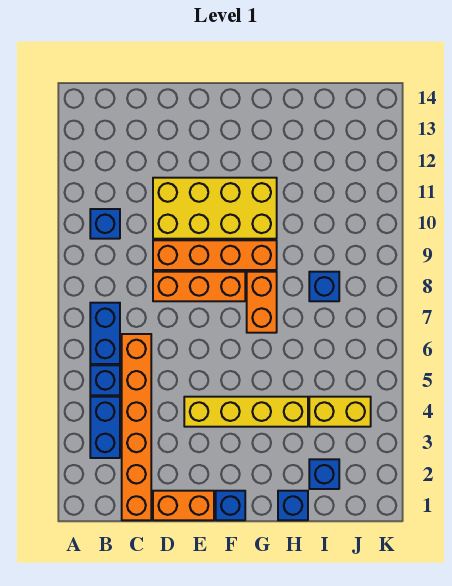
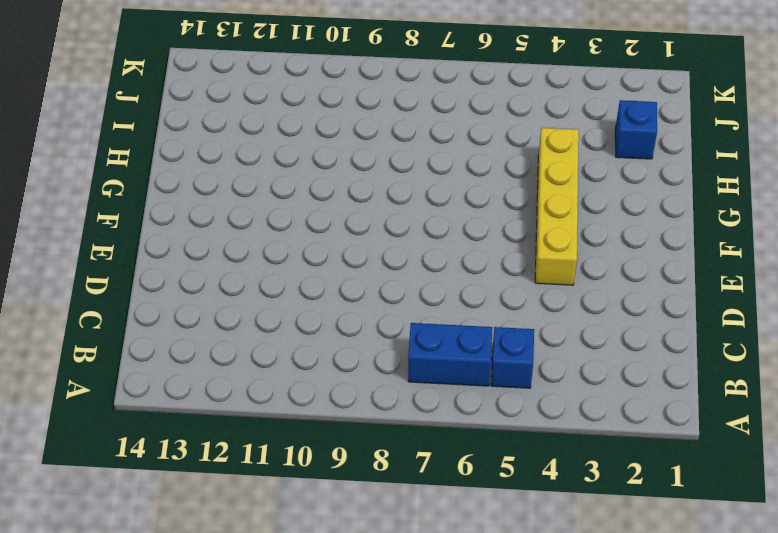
none -> blue 1x2 brick [90,397,120,458]
none -> blue 1x1 brick [90,209,120,239]
none -> orange 1x6 brick [122,334,151,520]

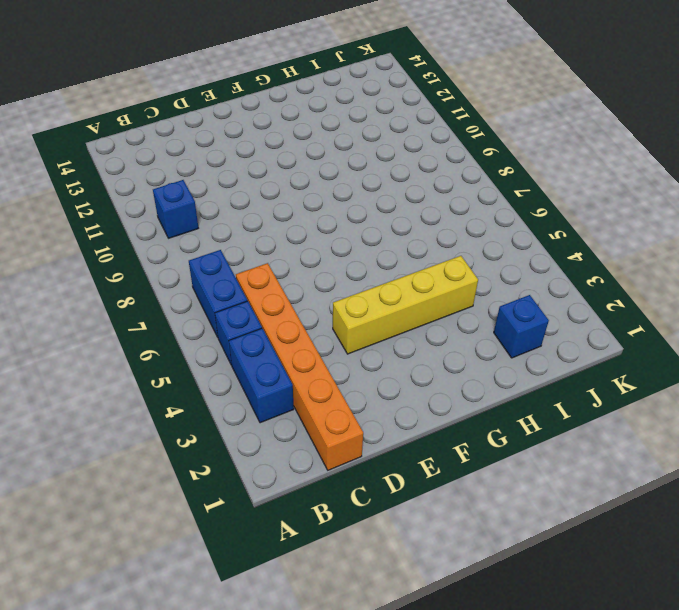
none -> orange 1x2 brick [153,491,214,520]
none -> orange 1x3 brick [153,272,245,301]
none -> orange 1x4 brick [153,240,277,270]

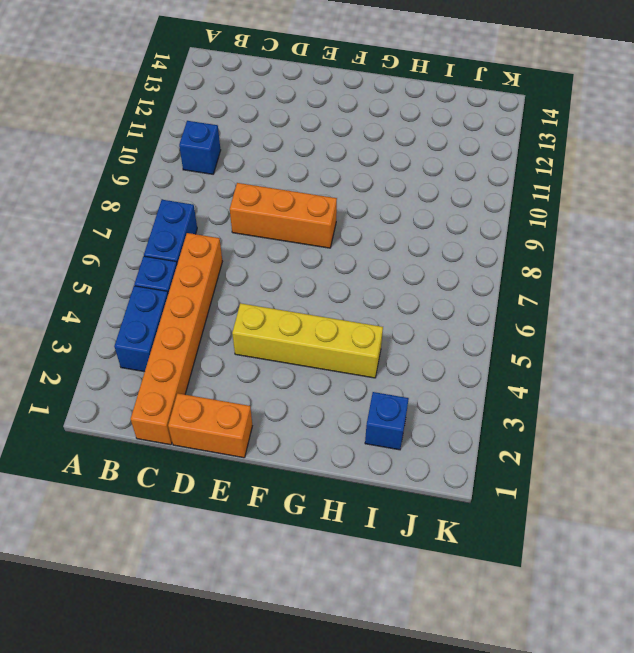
none -> orange 1x4 brick [153,240,277,270]
none -> yellow 2x4 brick [153,178,277,239]
none -> blue 1x1 brick [216,491,245,520]

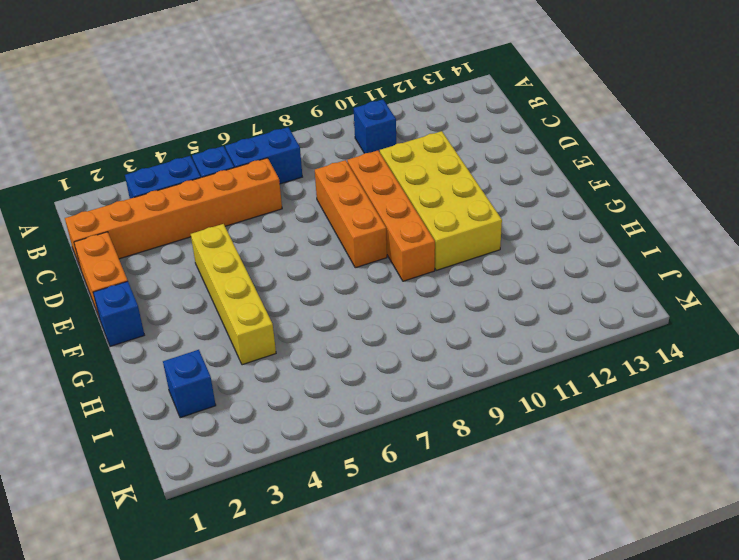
none -> orange 1x2 brick [247,272,277,333]
none -> blue 1x1 brick [278,491,308,520]
none -> yellow 1x2 brick [309,397,371,427]

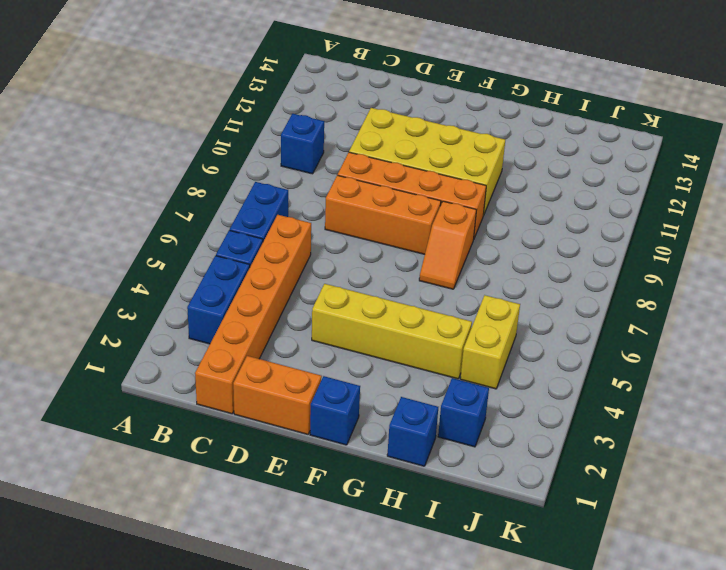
orange 1x2 slope [419,201,476,289] -> orange 1x2 brick [247,272,277,333]
yellow 1x2 brick [460,295,520,389] -> yellow 1x2 brick turned to [309,397,371,427]
none -> blue 1x1 brick [309,272,339,301]

